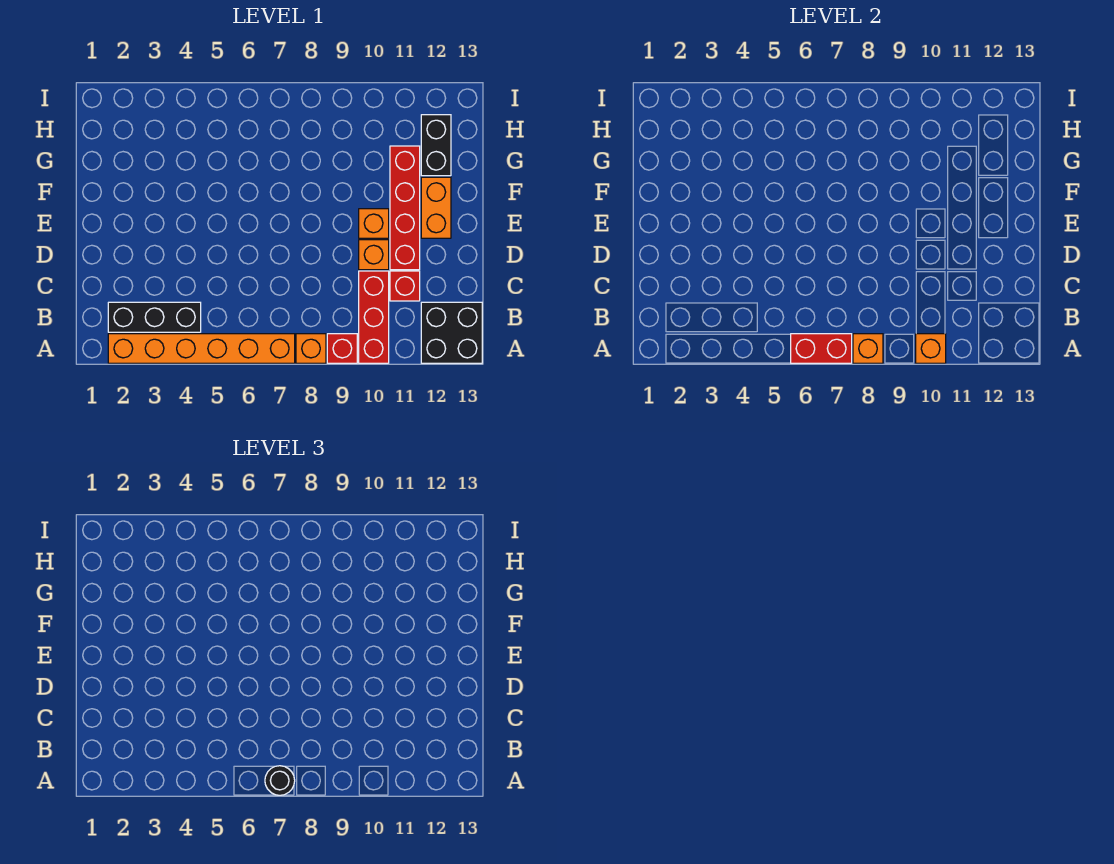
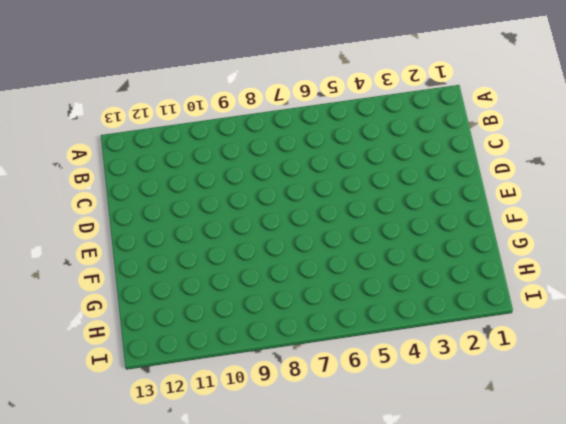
none -> orange 1x6 brick [108,334,295,363]
none -> orange 1x1 brick [296,334,326,363]
none -> red 1x1 brick [327,334,357,363]

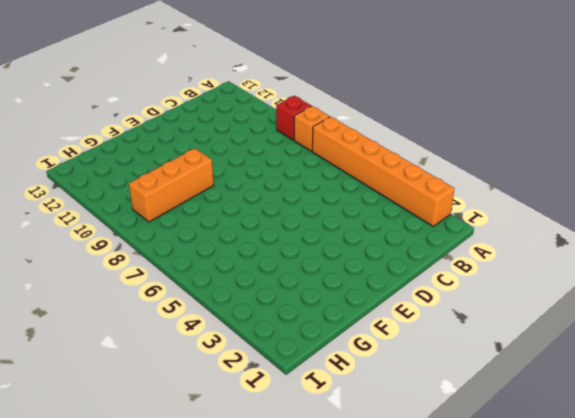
orange 1x3 brick [129,148,214,222] -> none
none -> red 1x3 brick [359,271,389,363]
none -> black 2x2 brick [421,302,482,363]
none -> black 1x3 brick [108,302,201,332]

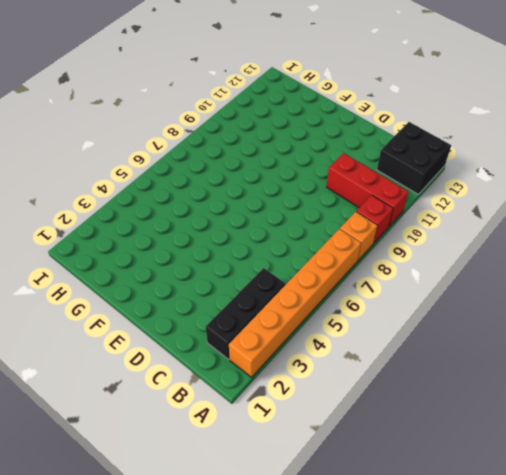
none -> red 1x1 brick [390,271,420,301]
none -> orange 1x1 brick [359,240,389,270]
none -> red 1x4 brick [390,146,420,270]

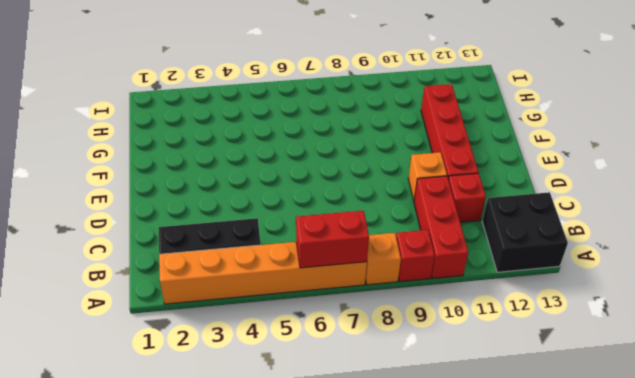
none -> orange 1x1 brick [359,209,389,238]
none -> orange 1x2 brick [421,177,451,238]
none -> black 1x2 brick [421,115,451,176]

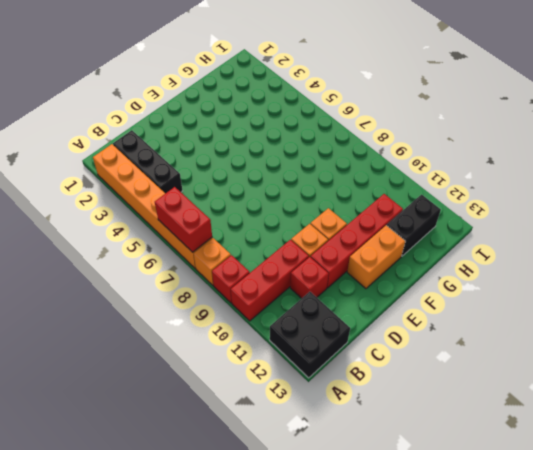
none -> orange 1x1 brick [853,334,883,363]
none -> orange 1x1 brick [916,334,946,363]
none -> black 1x1 round brick [265,766,295,795]

